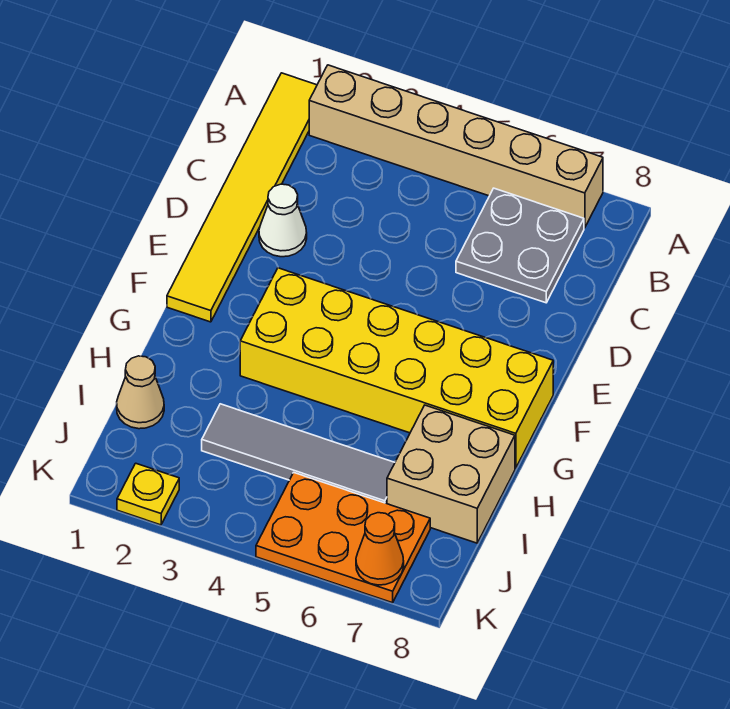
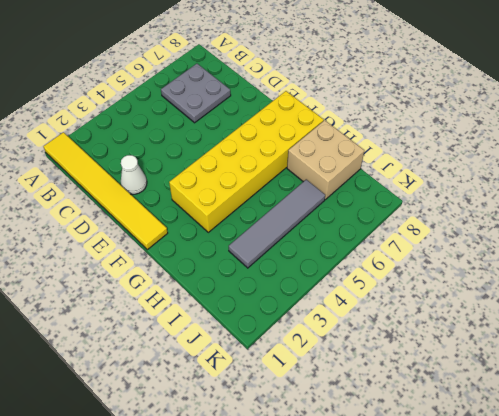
none -> tan 1x6 brick [309,65,603,228]
none -> tan 1x1 cone [117,356,164,429]

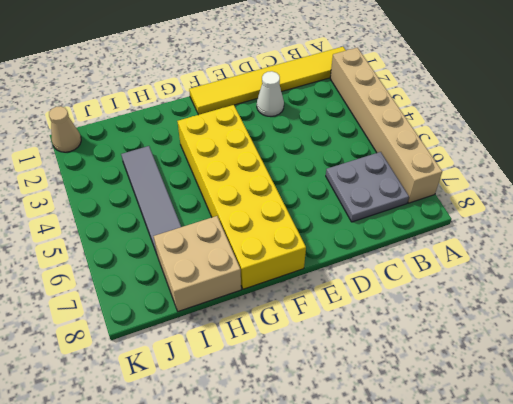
tan 1x1 cone [49,106,81,152] -> tan 1x1 cone moved to [117,356,164,429]
none -> orange 2x3 plate [256,473,430,603]
none -> yellow 1x1 plate [117,463,179,525]

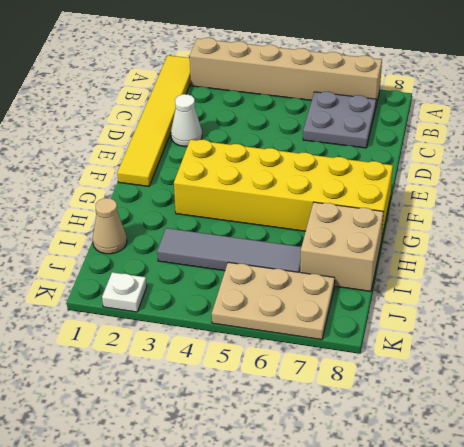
tan 2x3 plate [212,262,335,340] -> orange 2x3 plate [256,473,430,603]
white 1x1 plate [102,272,147,312] -> yellow 1x1 plate [117,463,179,525]
none -> orange 1x1 cone [356,513,404,585]

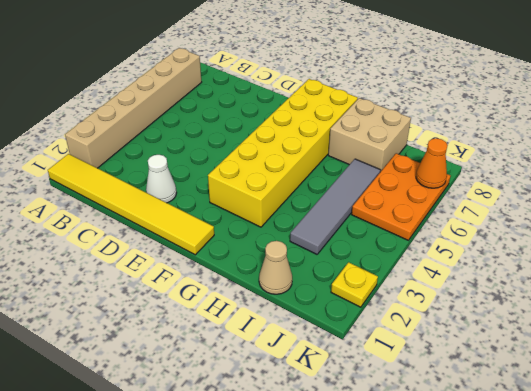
none -> grey 2x2 plate [456,188,584,303]

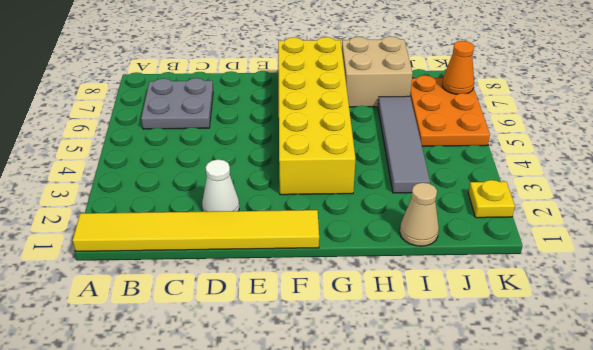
none -> tan 1x6 brick [309,65,603,228]

